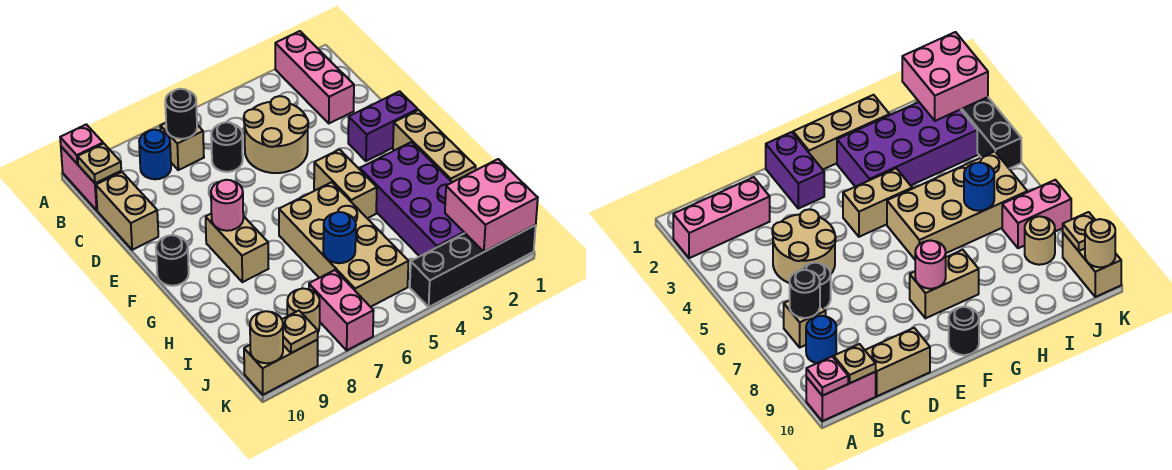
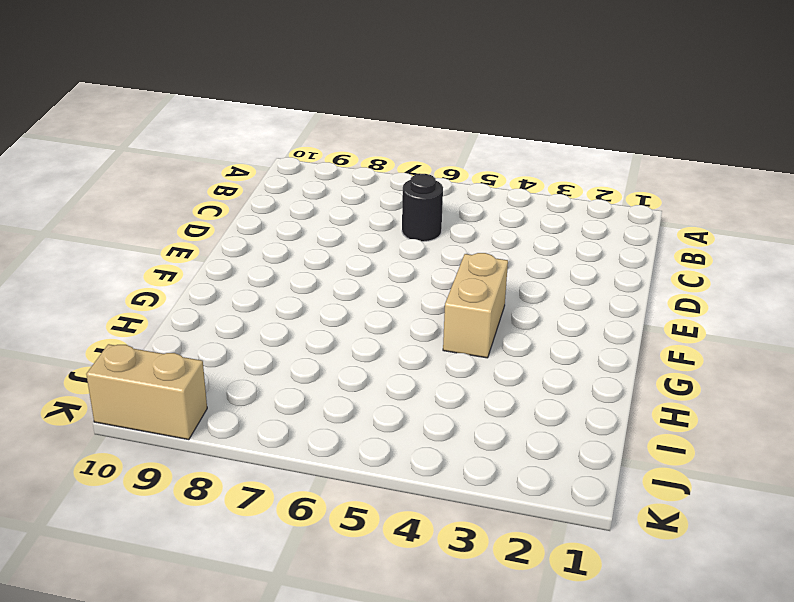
none -> pink 1x3 brick [275,31,354,123]
none -> pink 1x2 brick [61,147,121,210]
none -> tan 1x1 brick [160,123,204,170]

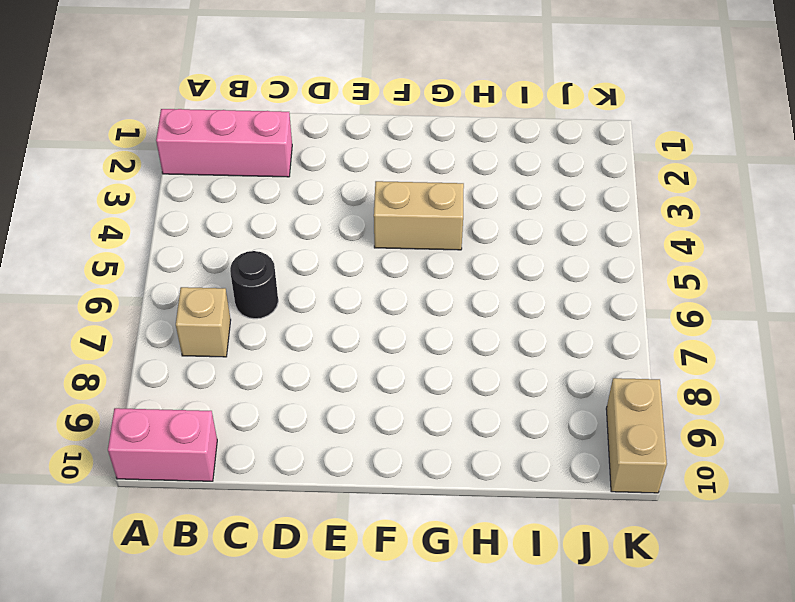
none -> blue 1x1 round brick [139,130,171,179]
none -> tan 2x2 round brick [244,96,308,173]
none -> tan 1x2 brick [96,172,158,250]

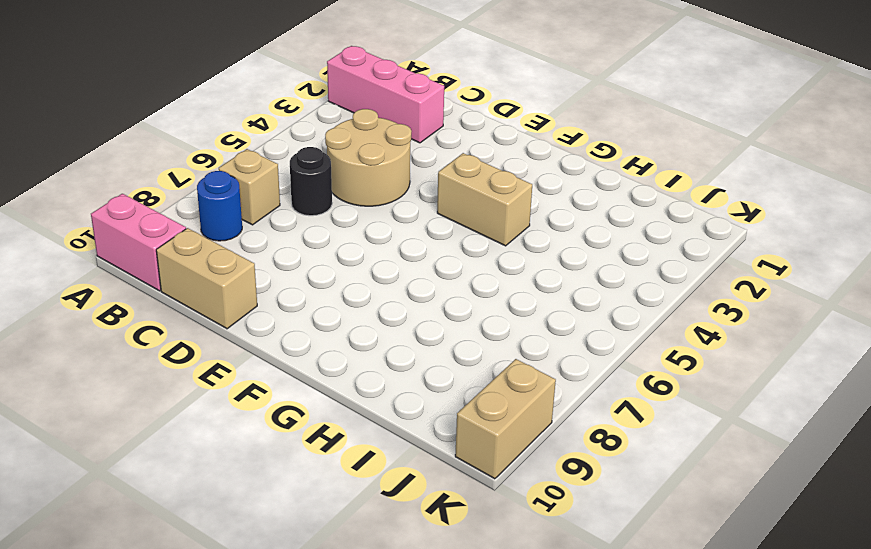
none -> purple 1x2 brick [348,91,418,161]
none -> tan 1x3 brick [393,110,476,182]
none -> tan 1x2 brick [206,214,268,282]

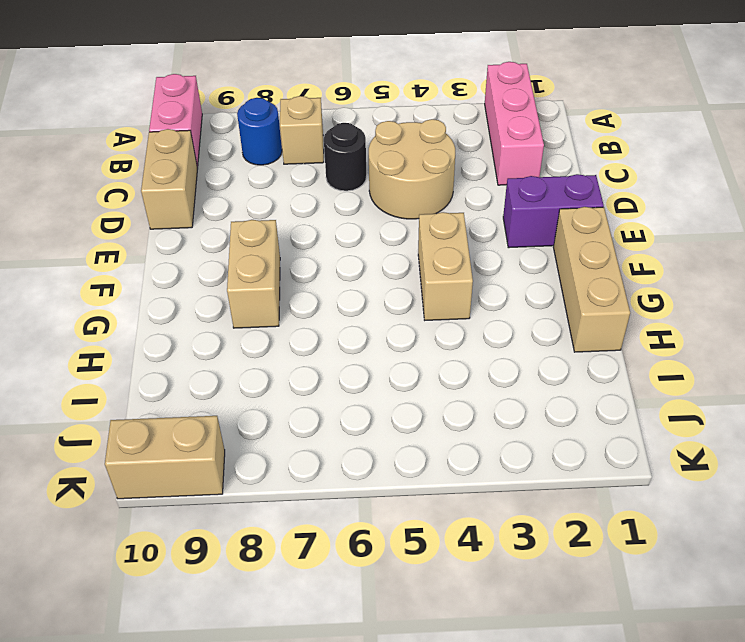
none -> black 1x1 round brick [156,235,189,286]
none -> purple 2x4 brick [360,142,464,256]
none -> tan 2x4 brick [279,182,408,307]

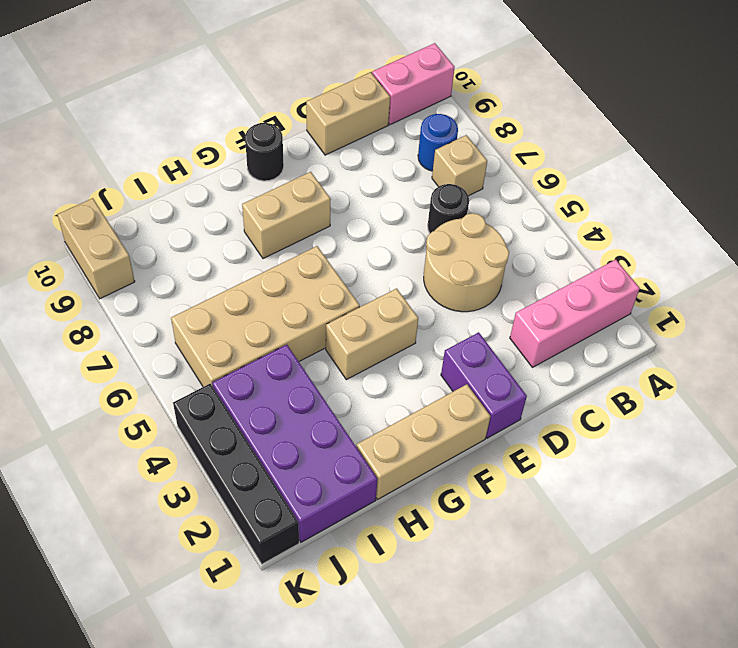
purple 2x4 brick [212,345,378,542] -> purple 2x4 brick turned to [360,142,464,256]
none -> pink 1x2 brick [309,270,374,350]
none -> tan 1x1 round brick [287,288,320,332]
none -> pink 1x1 plate [60,124,103,164]

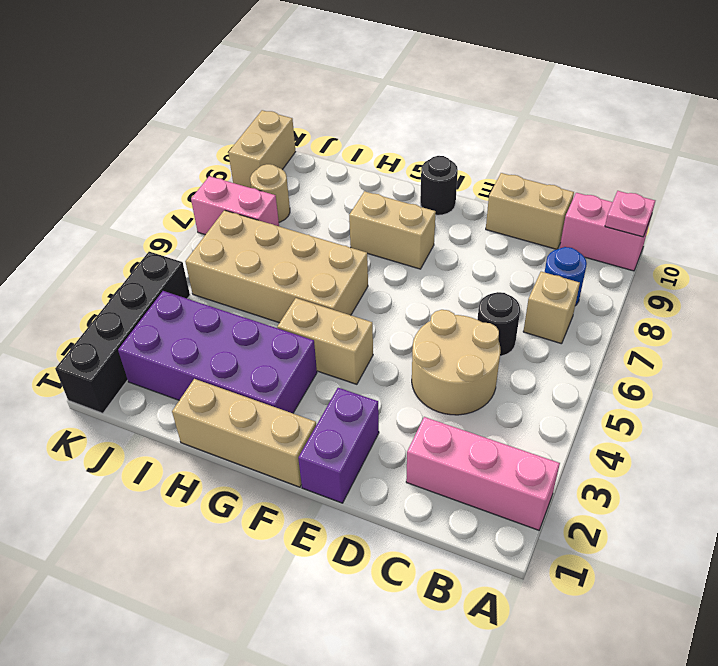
none -> black 1x1 round brick [165,89,197,139]
none -> tan 1x1 plate [78,144,121,183]
none -> pink 1x1 round brick [211,180,243,231]

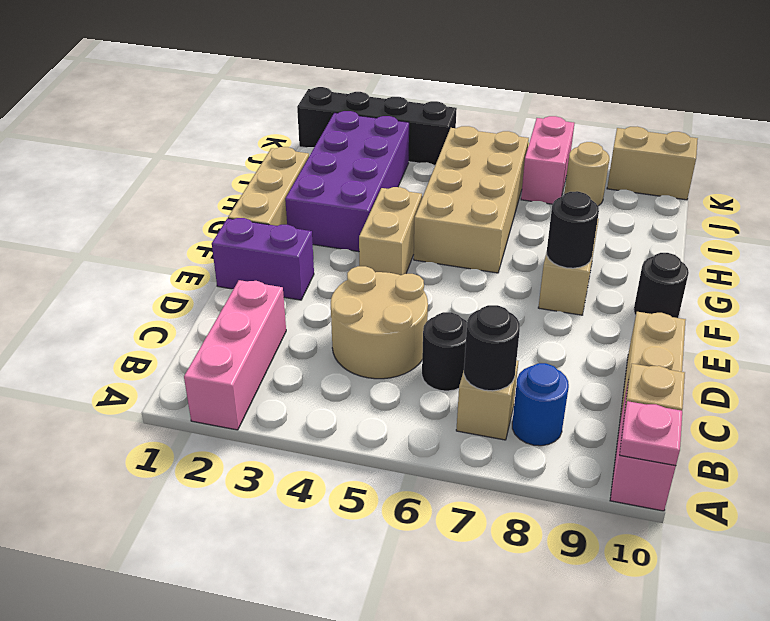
black 1x1 round brick [547,191,599,268] -> pink 1x1 round brick [211,180,243,231]
none -> blue 1x1 round brick [323,212,356,263]
none -> pink 2x2 brick [445,159,538,252]
none -> tan 1x1 plate [282,311,318,353]

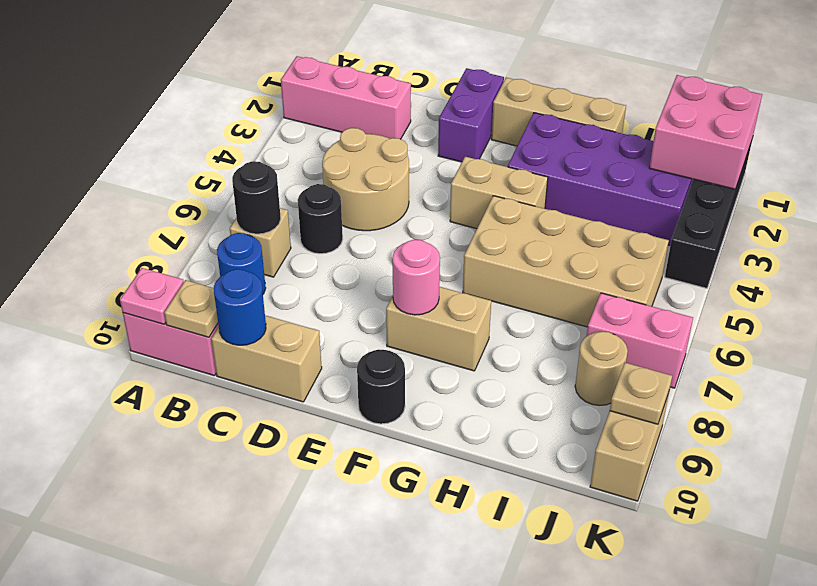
blue 1x1 round brick [214,269,266,345] -> blue 1x1 round brick moved to [323,212,356,263]
none -> tan 1x1 round brick [250,311,283,363]

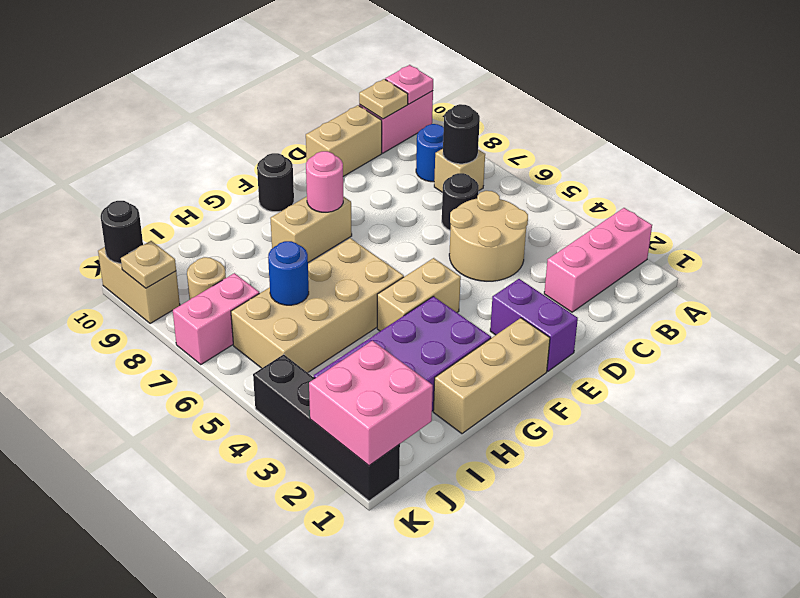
black 1x1 round brick [101,201,143,263] -> tan 1x1 round brick [250,311,283,363]

